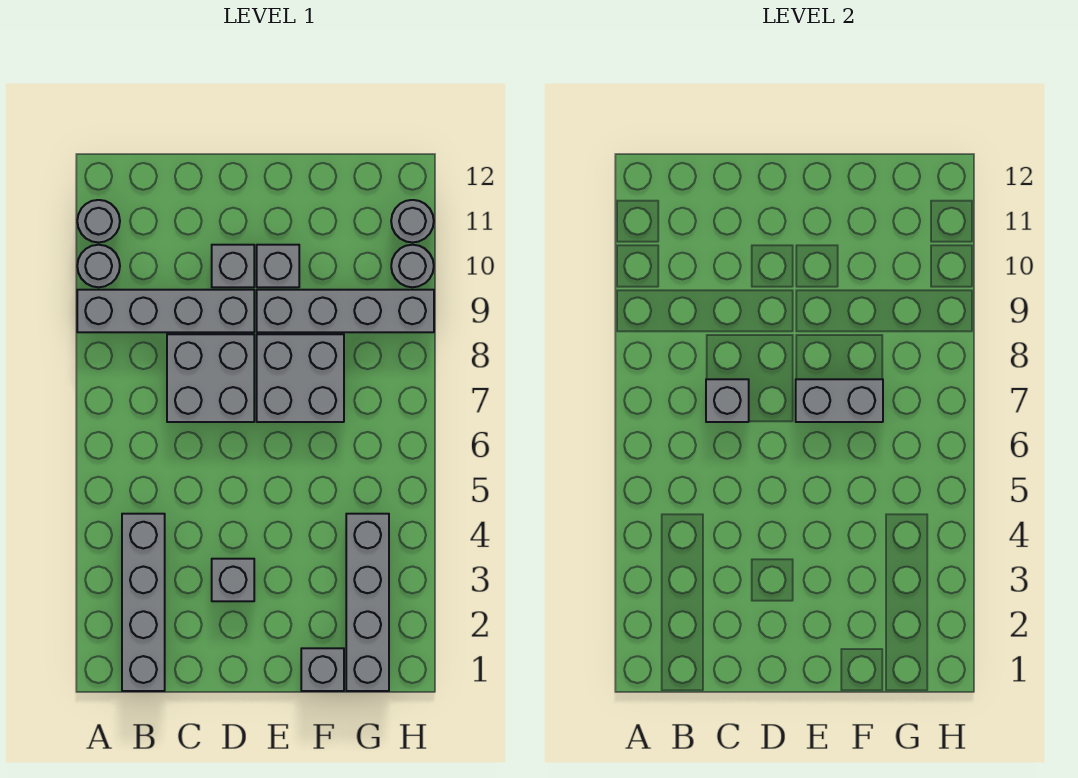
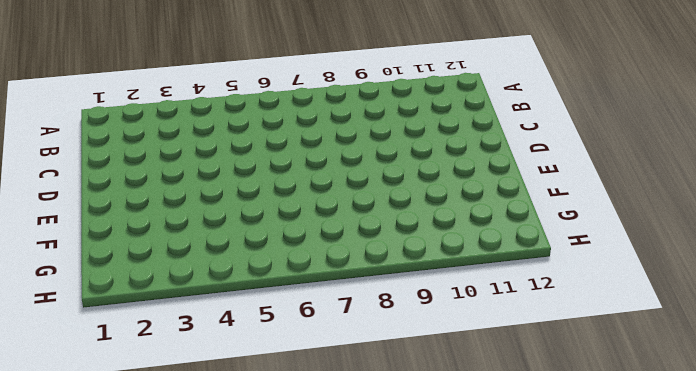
none -> grey 1x4 brick [77,290,254,332]
none -> grey 1x1 round brick [77,245,120,287]
none -> grey 1x1 round brick [77,200,120,242]

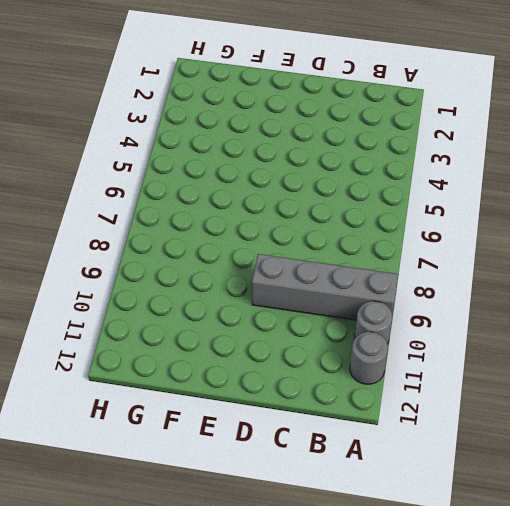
none -> grey 1x4 brick [122,514,165,691]
none -> grey 2x2 brick [167,334,254,422]
none -> grey 1x1 brick [212,559,254,601]

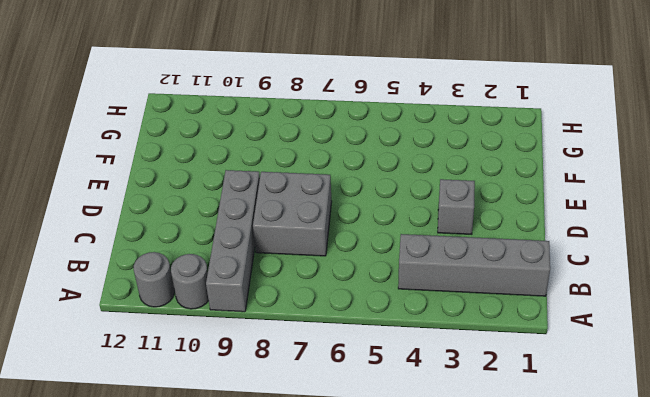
none -> grey 1x1 brick [212,245,254,287]
none -> grey 2x2 brick [257,334,344,422]
none -> grey 1x4 brick [257,290,434,332]

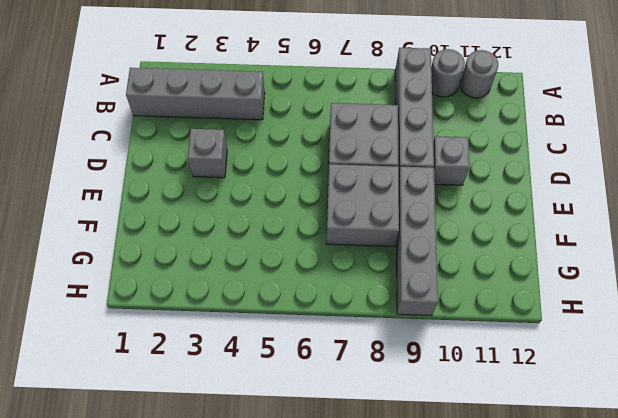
none -> grey 1x1 brick [257,245,299,287]
none -> grey 1x1 brick [301,648,344,691]
none -> grey 1x4 brick [346,514,389,691]

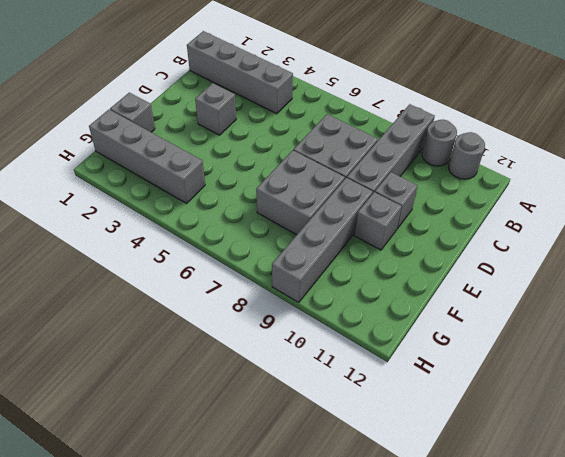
none -> grey 1x1 round brick [391,245,434,287]
none -> grey 1x1 round brick [391,200,434,242]
none -> grey 1x1 brick [706,379,749,422]

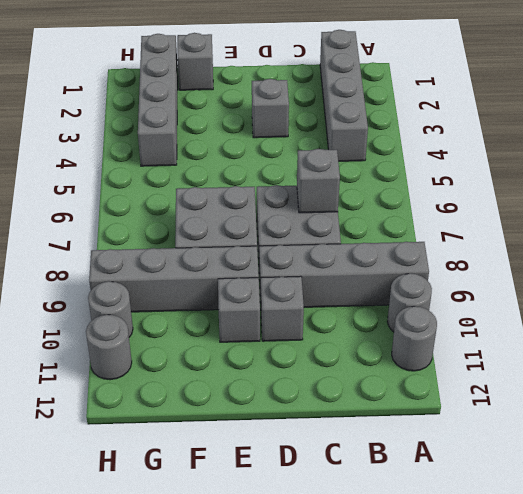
none -> grey 1x2 brick [796,379,883,422]

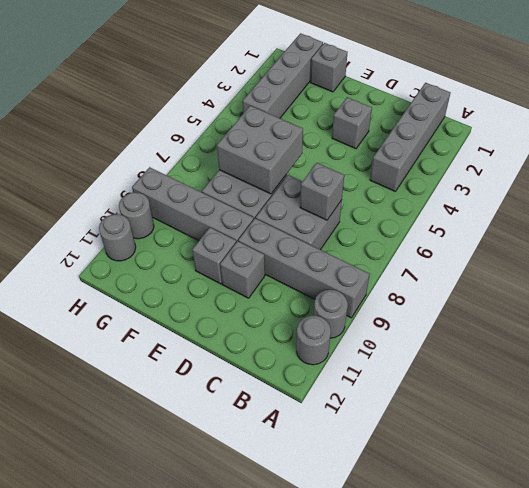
grey 2x2 brick [217,106,303,194] -> grey 1x2 brick [796,379,883,422]

